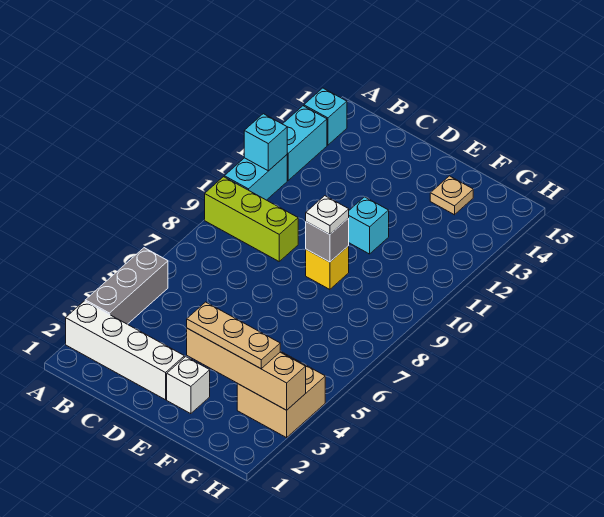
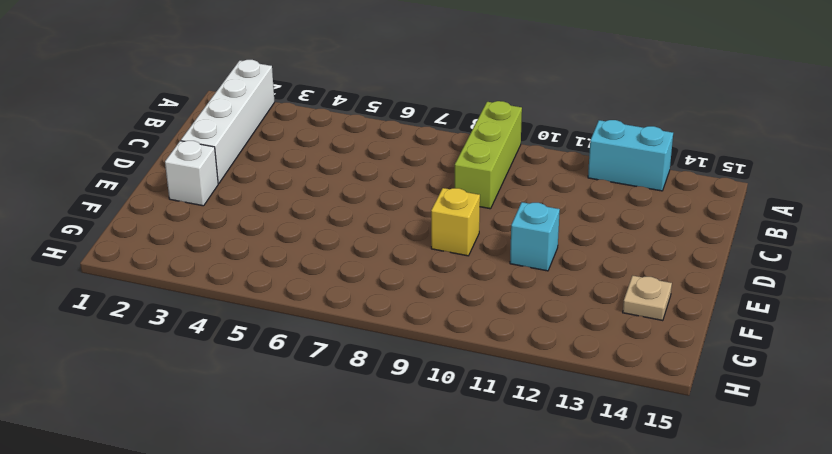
none -> grey 1x3 brick [85,248,168,324]
none -> cyan 1x2 brick [224,155,287,200]
none -> cyan 1x1 brick [304,88,347,145]

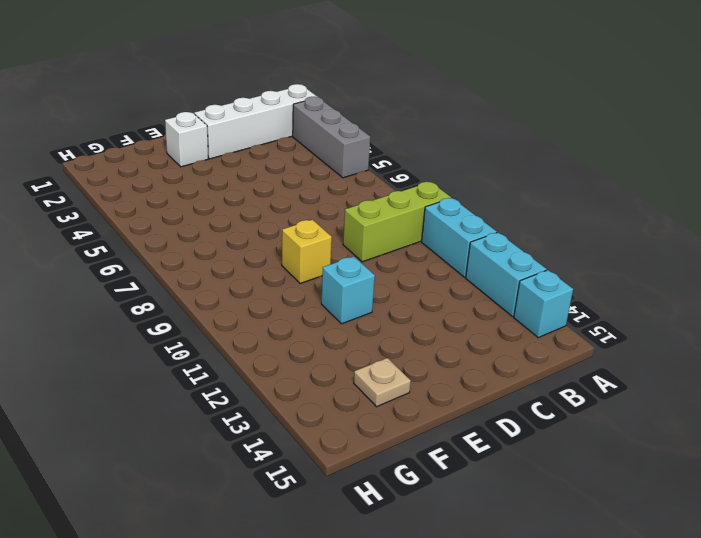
none -> tan 2x2 brick [237,351,325,438]
none -> cyan 1x1 brick [244,114,287,171]
none -> tan 1x4 brick [187,328,306,410]

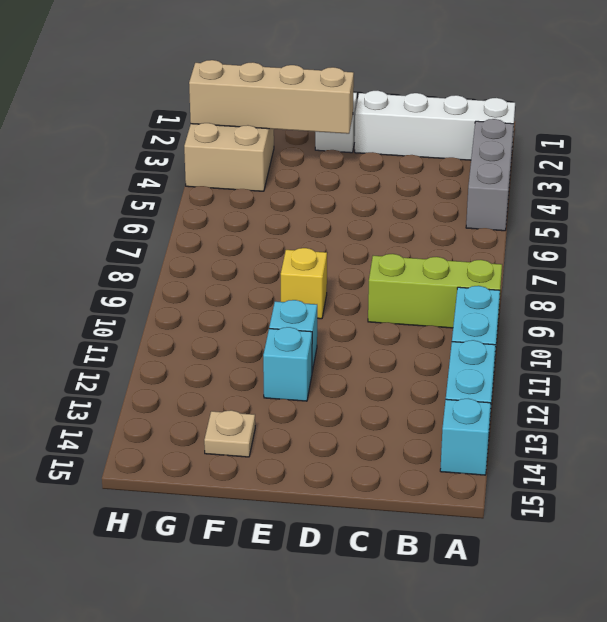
cyan 1x1 brick [263,327,312,401] -> cyan 1x1 brick moved to [244,114,287,171]
none -> grey 1x1 brick [306,218,349,262]
none -> tan 1x3 plate [187,302,280,369]
none -> white 1x1 plate [306,196,349,235]

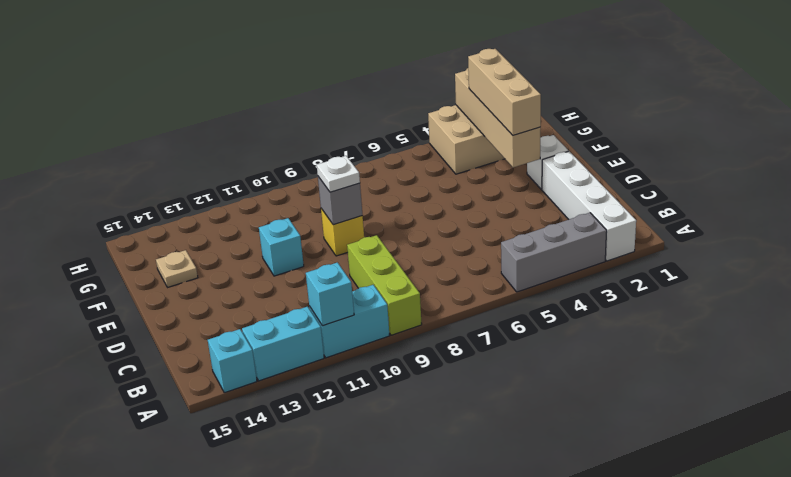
tan 1x3 brick [468,49,541,135] -> tan 1x3 plate [187,302,280,369]

